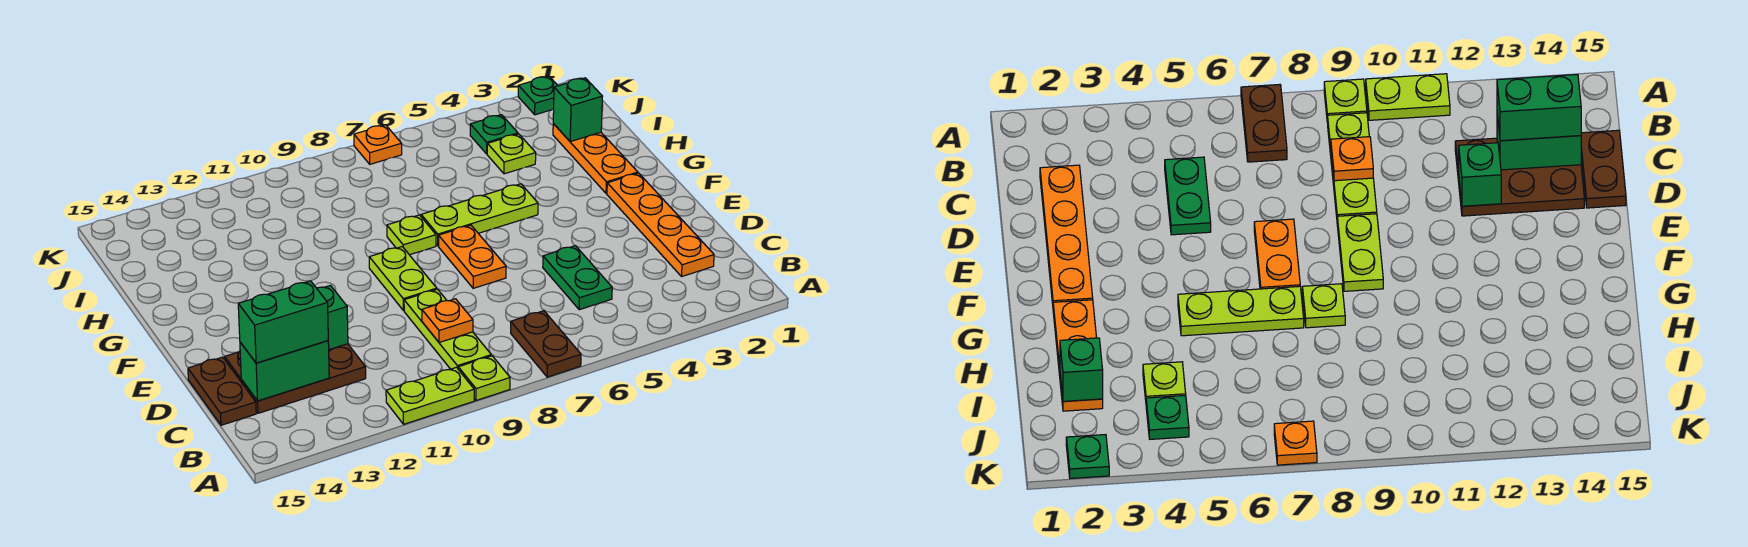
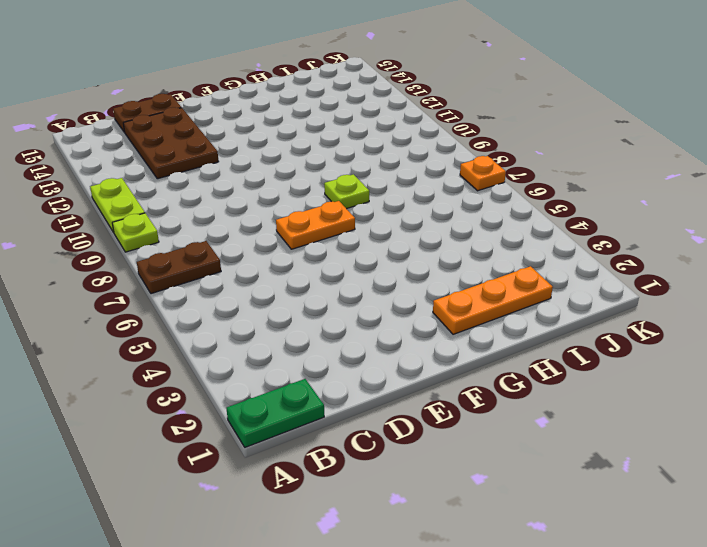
green 1x2 plate [226,379,324,447] -> green 1x2 plate moved to [543,246,612,310]
none -> lime 1x3 plate [404,289,491,369]
none -> orange 1x4 plate [607,173,714,276]
none -> lime 1x2 plate [369,247,437,311]

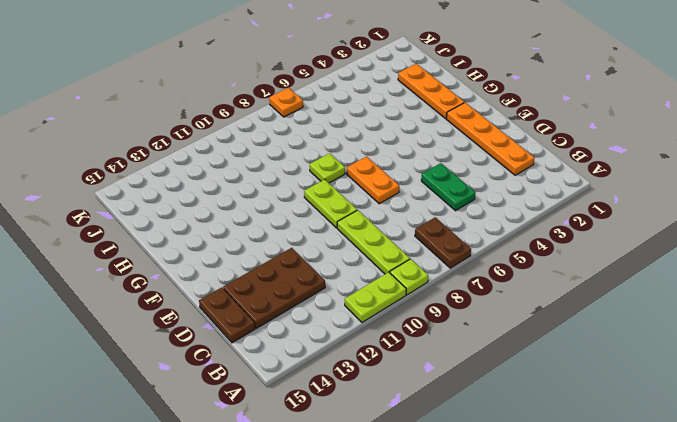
none -> lime 1x3 plate [421,184,538,246]
none -> lime 1x1 plate [487,134,536,174]
none -> green 1x1 plate [470,115,518,154]

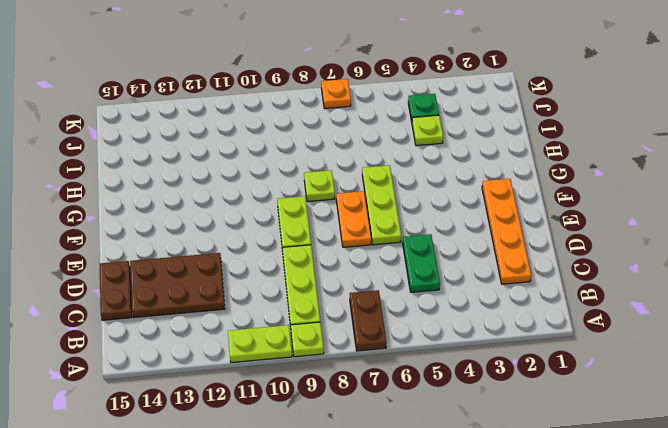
lime 1x3 plate [362,165,401,245] -> lime 1x3 plate turned to [421,184,538,246]
none -> orange 1x3 plate [553,124,638,193]
none -> green 1x1 plate [518,76,558,115]
none -> orange 1x1 plate [422,299,473,343]

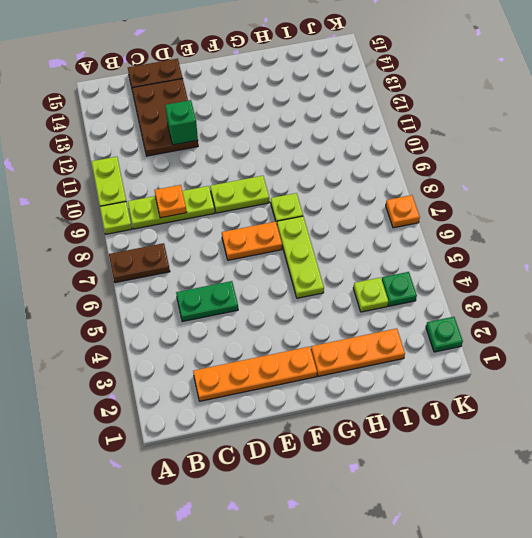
none -> green 1x2 brick [240,341,329,401]
none -> green 1x1 brick [553,78,603,141]
none -> green 1x2 brick [238,281,328,363]

